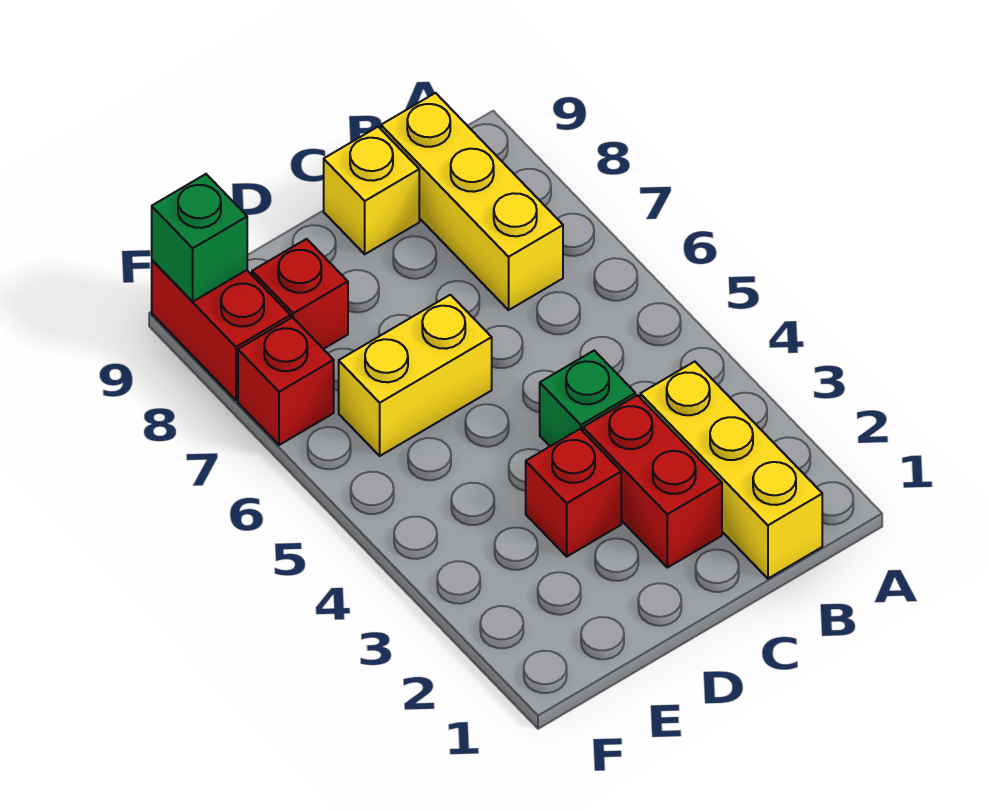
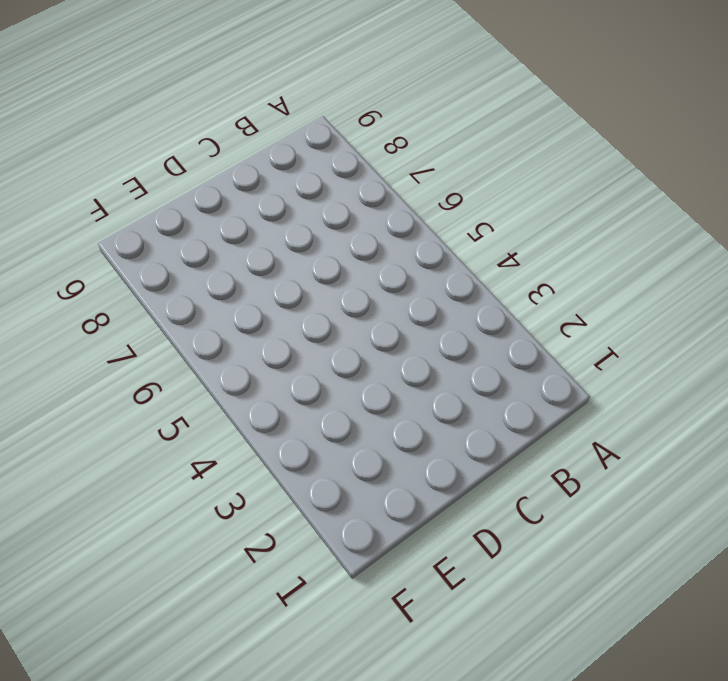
none -> yellow 1x3 brick [640,362,822,579]
none -> yellow 1x3 brick [381,93,563,310]

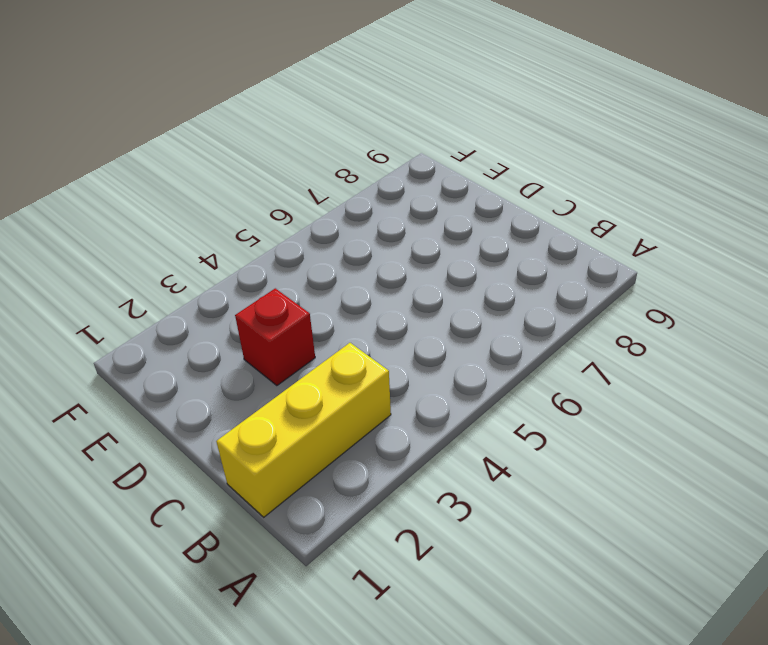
none -> yellow 1x3 brick [381,93,563,310]
none -> red 1x2 brick [583,395,722,568]

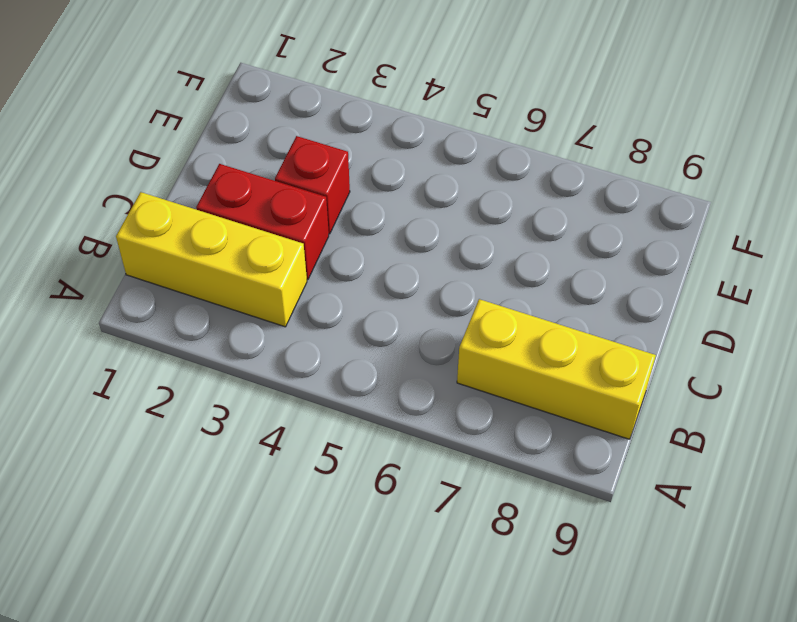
none -> green 1x1 brick [540,350,635,446]
none -> yellow 1x1 brick [324,127,419,254]

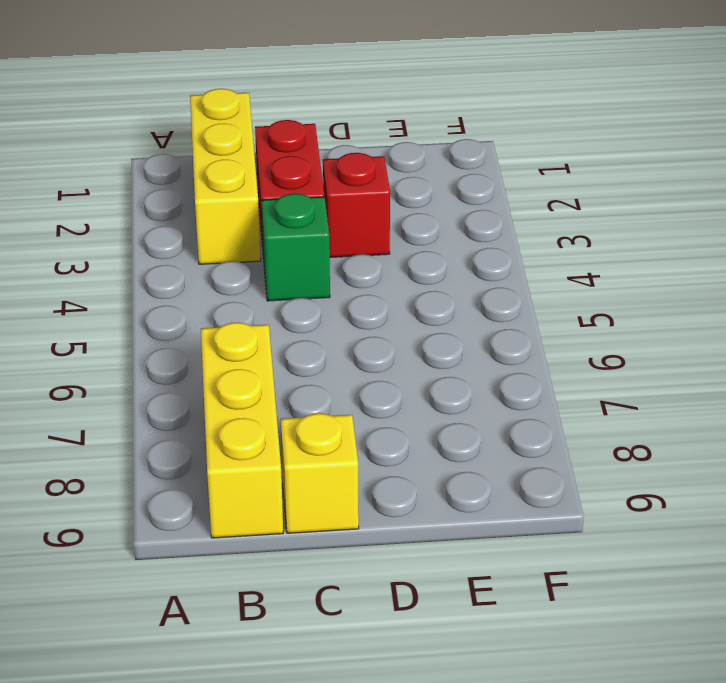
none -> yellow 1x2 brick [339,295,492,456]
none -> red 1x1 brick [252,239,348,349]

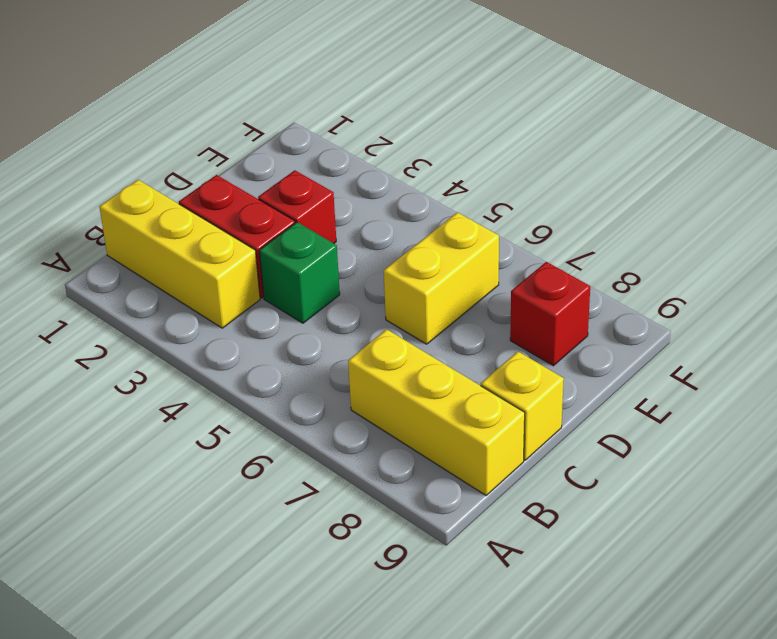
none -> red 1x1 brick [238,317,334,445]
none -> red 1x2 brick [152,260,290,400]

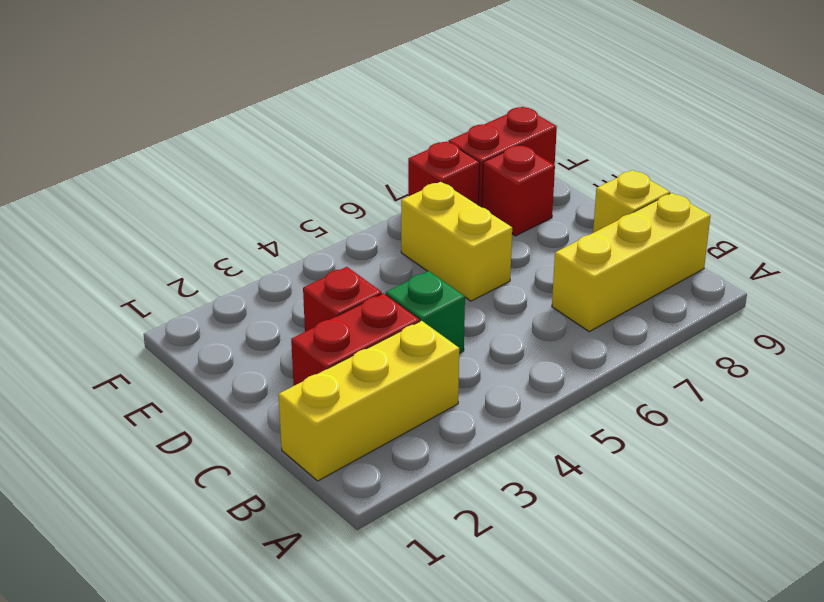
none -> green 1x1 brick [152,174,247,301]

